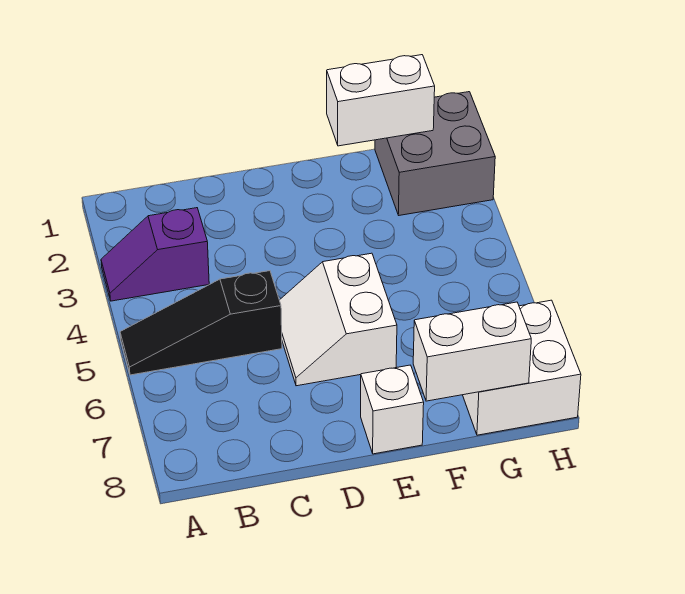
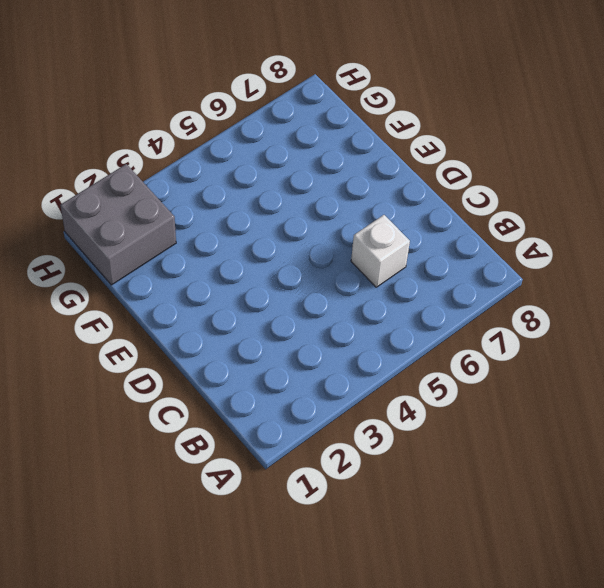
white 1x1 brick [351,215,410,287] -> white 1x1 brick moved to [361,365,424,454]
none -> purple 1x2 slope [101,208,209,301]
none -> black 1x3 slope [120,271,282,375]

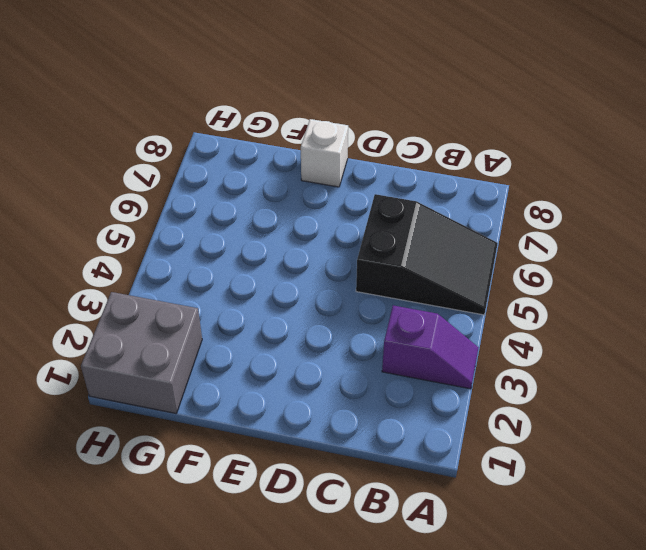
black 2x3 slope [356,194,498,315] -> black 1x3 slope [120,271,282,375]
none -> white 2x2 slope [280,253,397,386]
none -> white 2x2 brick [463,300,581,435]

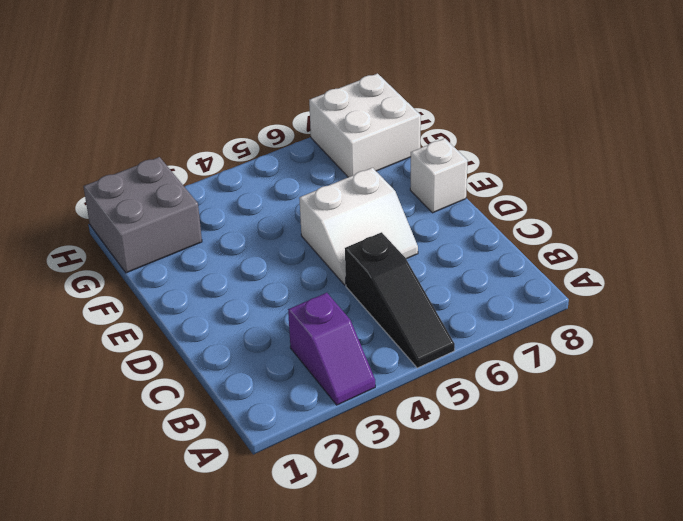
none -> white 1x2 brick [327,55,435,146]
none -> white 1x2 brick [413,302,531,401]

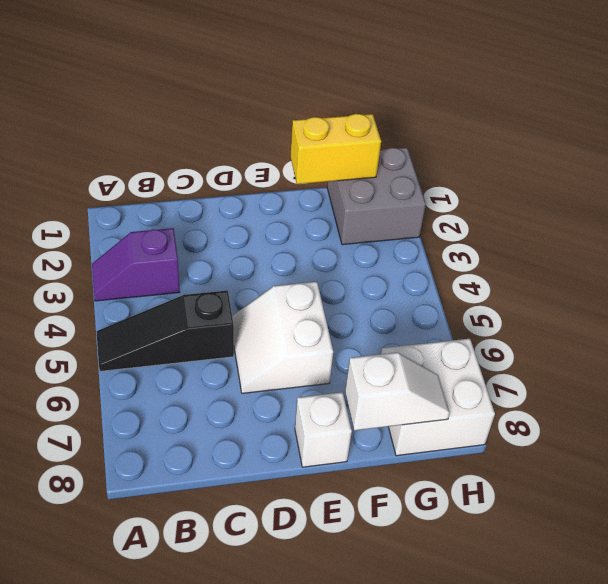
yellow 1x2 brick [290,114,381,184] -> white 1x2 brick [327,55,435,146]
white 1x2 slope [345,352,450,431] -> white 1x2 brick [413,302,531,401]

